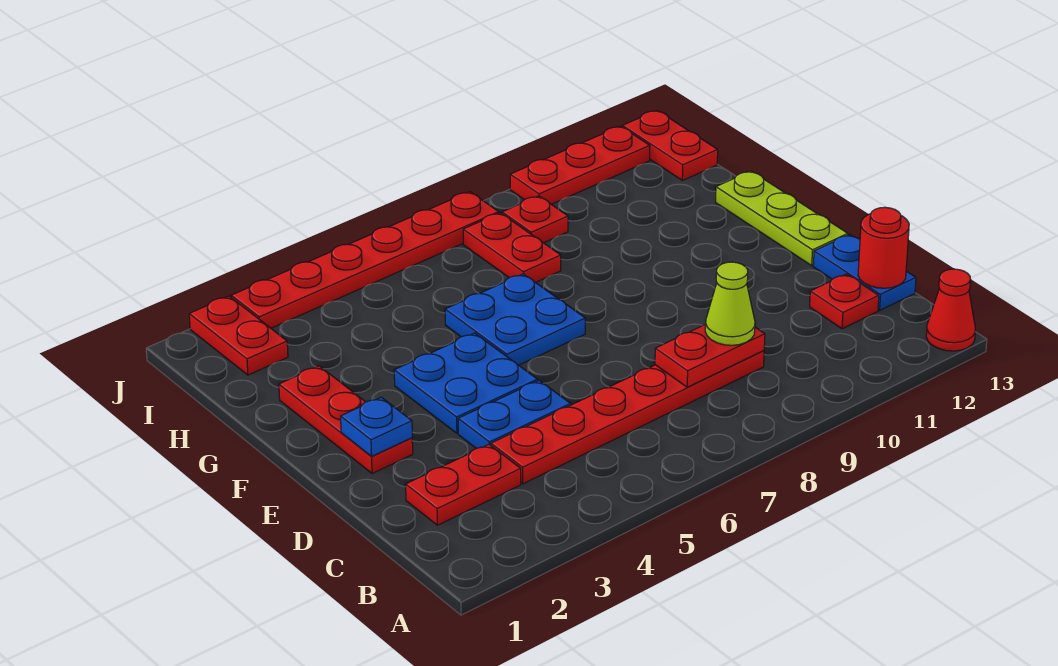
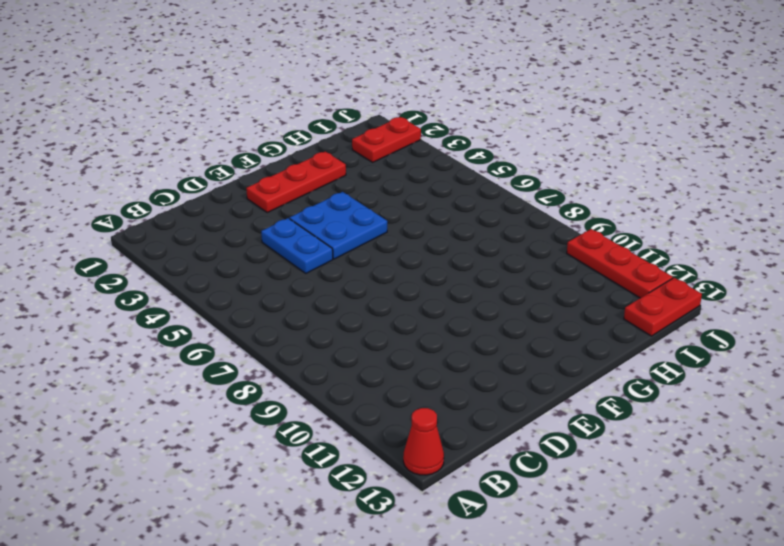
none -> red 1x2 plate [406,444,521,525]
none -> red 1x6 plate [491,351,764,484]
none -> red 1x1 plate [810,274,879,329]

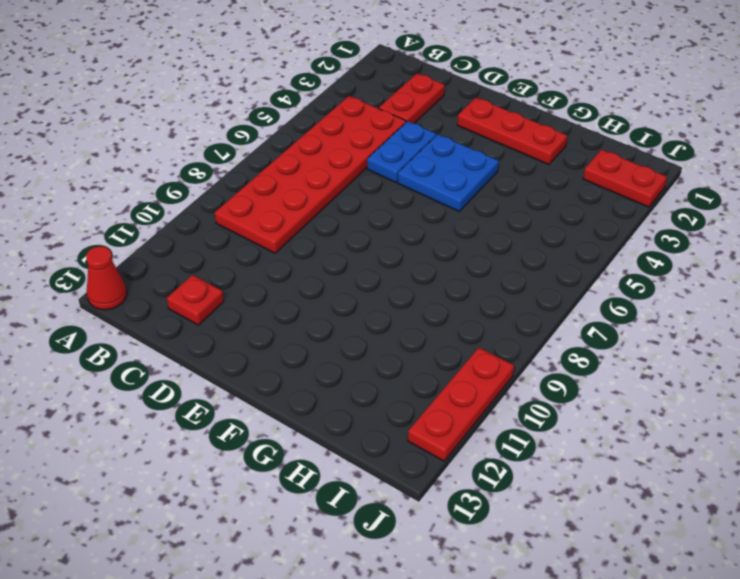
red 2x6 plate [215,96,406,253] -> red 1x6 plate [491,351,764,484]
none -> blue 1x2 plate [813,235,916,310]
none -> lime 1x3 plate [716,171,848,266]
none -> blue 2x2 plate [445,274,585,365]

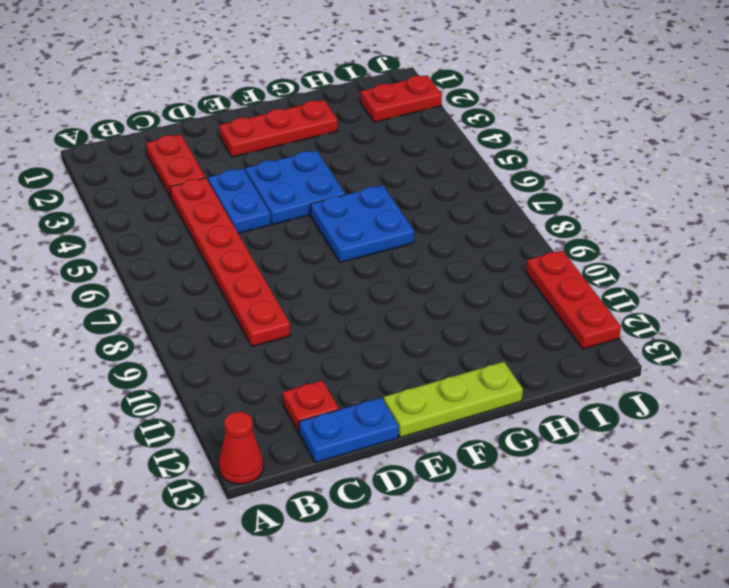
none -> red 1x2 plate [463,213,561,283]
none -> red 1x1 plate [502,196,568,243]
none -> red 1x2 plate [622,111,718,181]

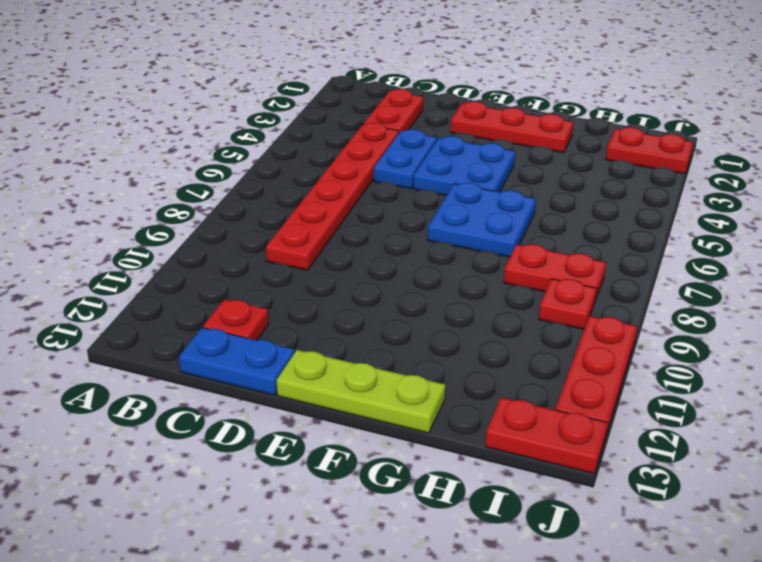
none -> red 1x1 cone [926,269,975,351]
none -> red 1x6 plate [231,192,499,328]
none -> red 1x2 plate [655,324,765,387]

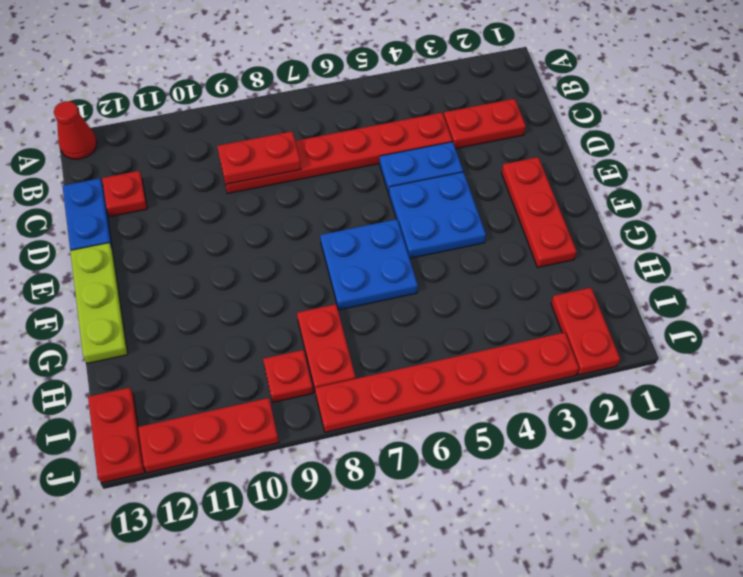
none -> red 1x1 round brick [858,207,909,288]
none -> blue 1x1 plate [341,397,412,456]
none -> lime 1x1 cone [705,262,755,345]

